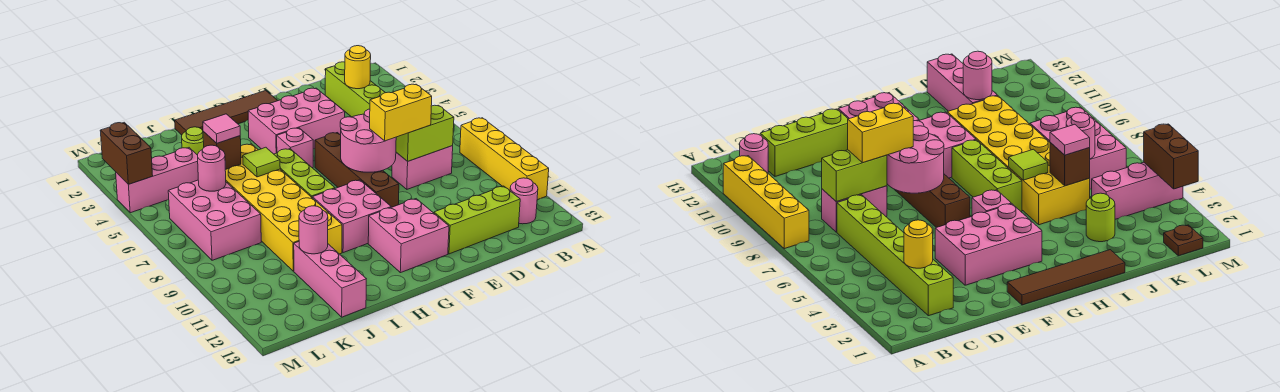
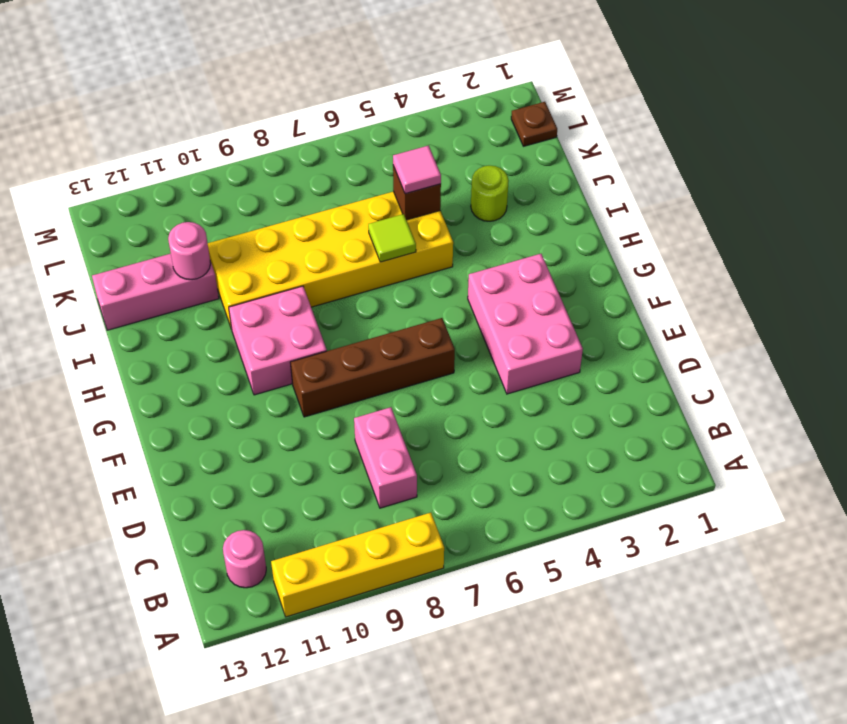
none -> lime 1x6 brick [325,62,385,117]
none -> lime 1x3 brick [434,186,520,254]
none -> brown 1x4 tile [175,90,278,135]

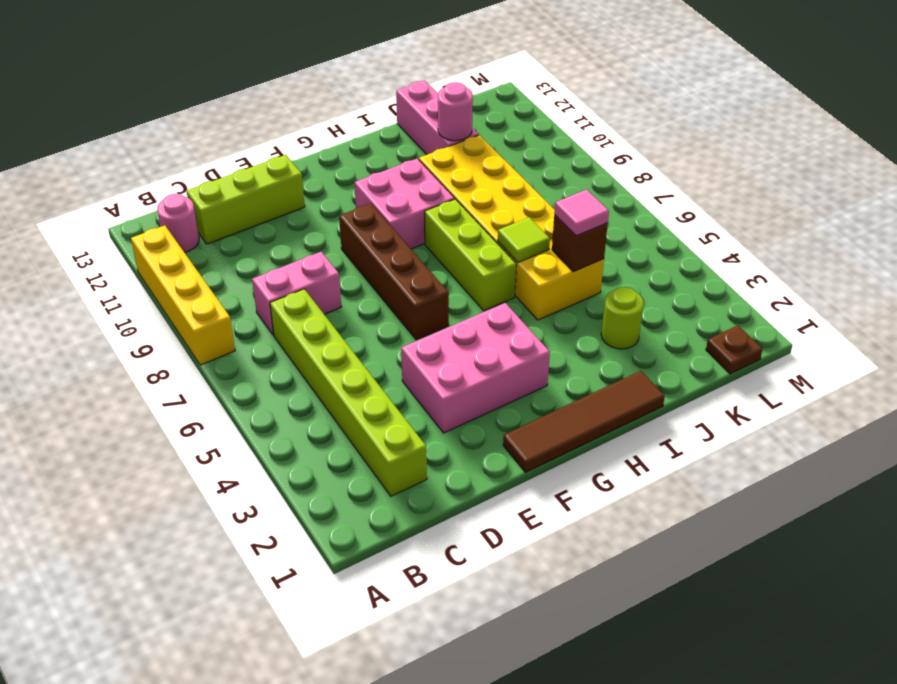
none -> pink 2x2 brick [368,199,449,273]
none -> pink 1x1 brick [277,128,313,168]
none -> pink 1x3 brick [116,148,198,213]

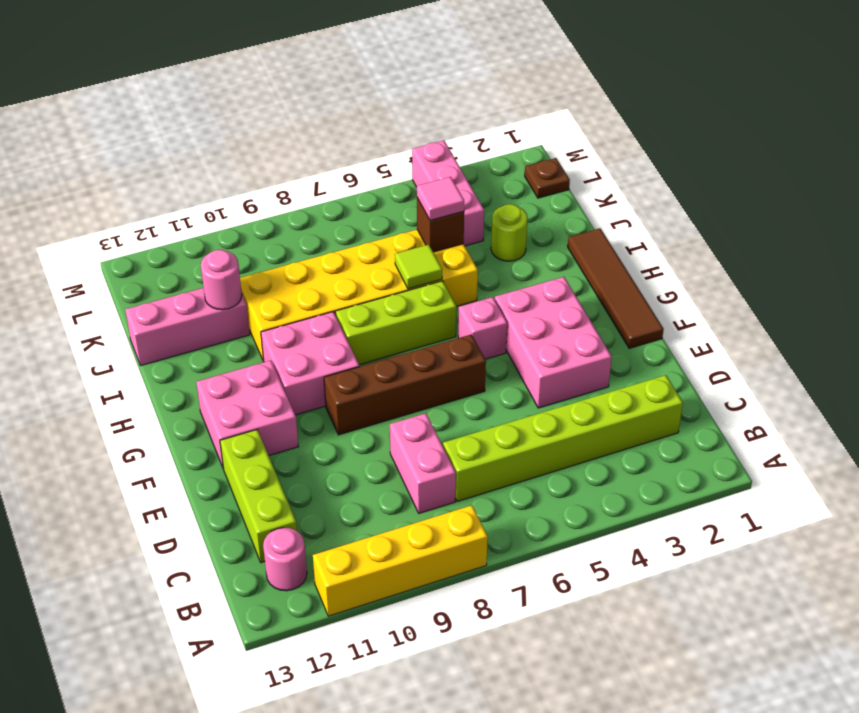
none -> pink 2x3 brick [168,180,261,260]
none -> yellow 1x1 round brick [345,46,371,89]
none -> lime 1x2 brick [396,105,454,161]

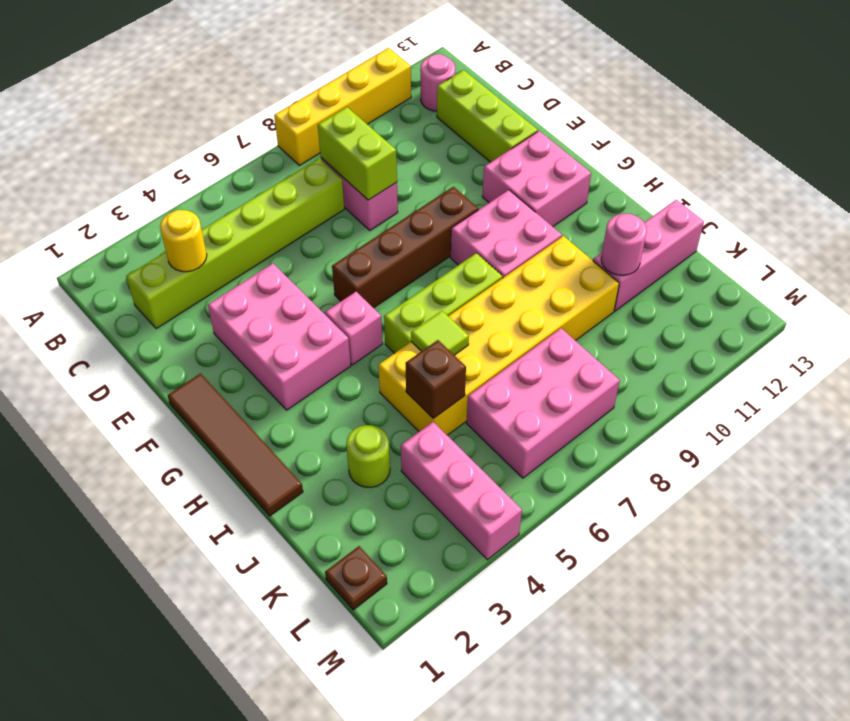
none -> pink 2x2 round brick [340,109,396,172]
none -> pink 1x1 round brick [198,145,226,191]
none -> brown 1x2 brick [100,122,153,184]

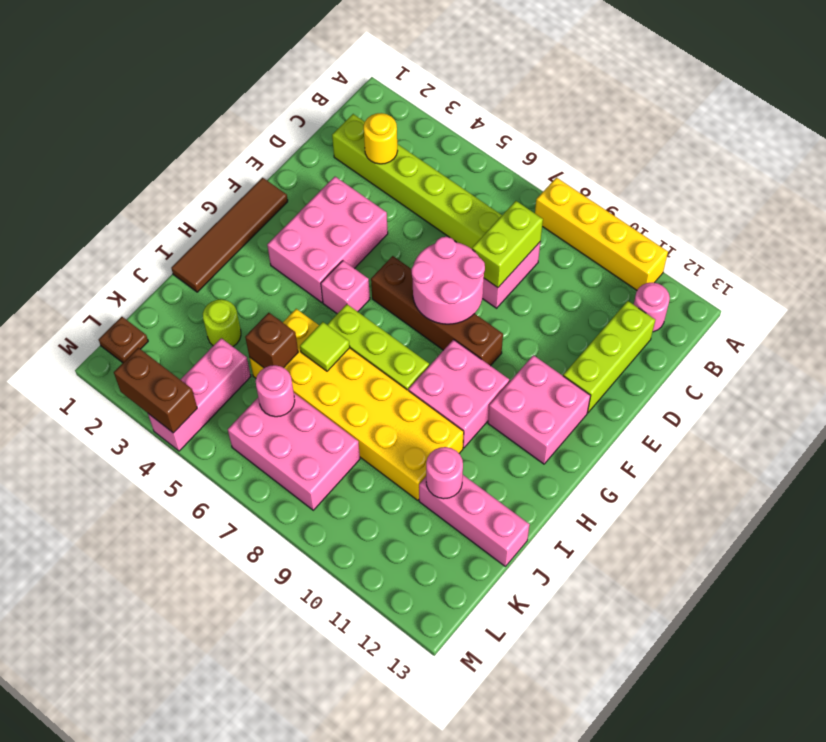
none -> yellow 1x2 brick [370,84,432,141]
none -> pink 1x1 tile [203,114,240,143]

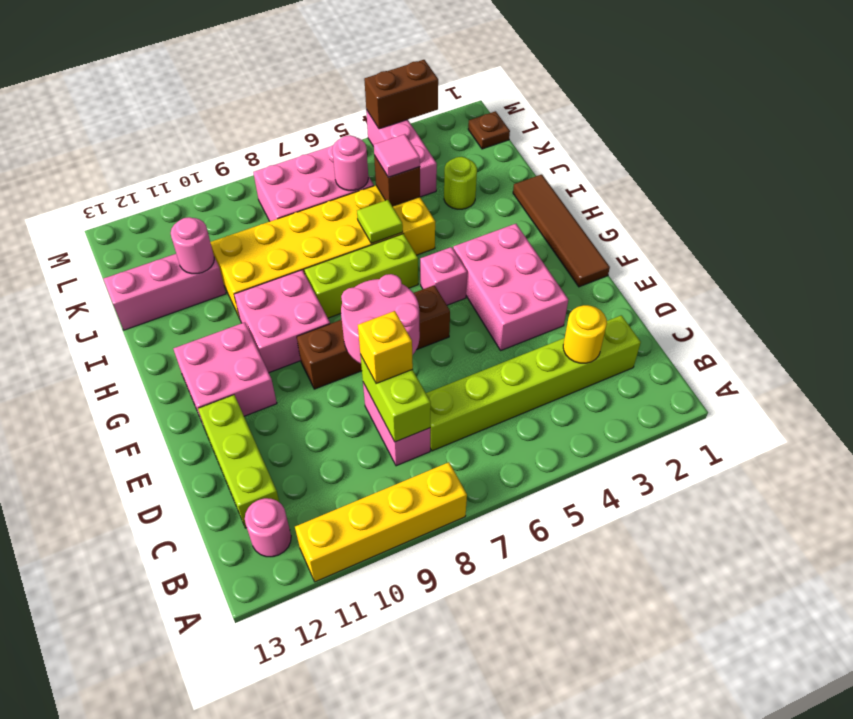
yellow 1x1 brick [358,311,413,384] -> yellow 1x2 brick [370,84,432,141]

